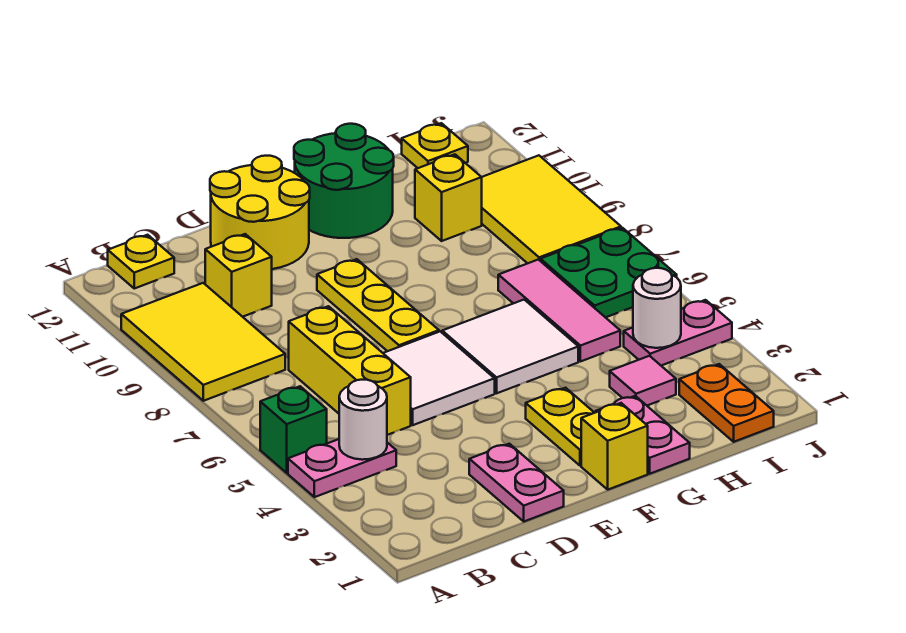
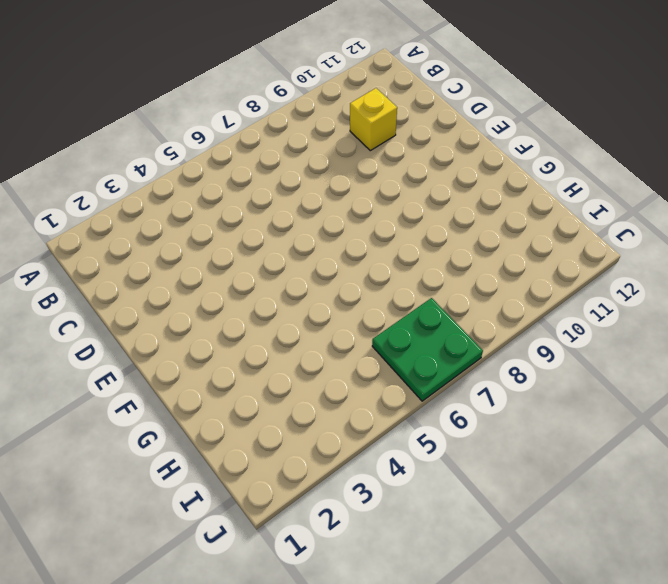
none -> pink 1x2 plate [288,439,396,497]
none -> green 1x1 brick [260,386,327,473]
none -> yellow 2x3 tile [121,283,285,401]

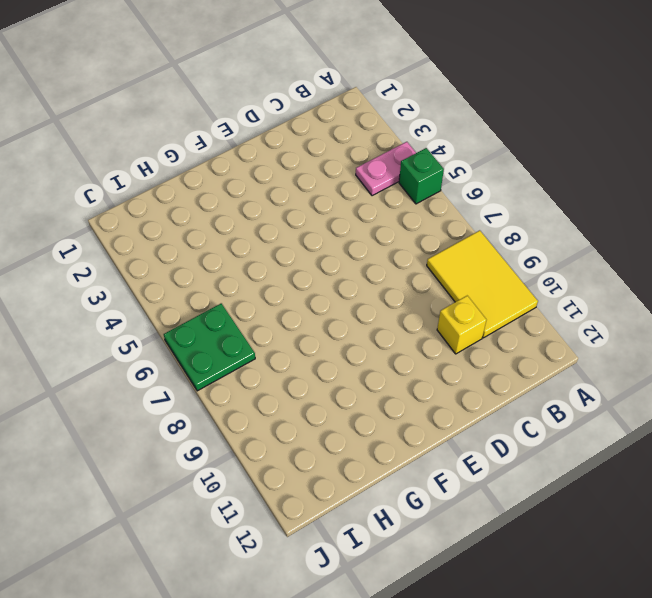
none -> yellow 1x1 plate [108,235,174,288]
none -> yellow 1x3 brick [289,306,411,435]
none -> pink 1x2 plate [469,444,564,521]

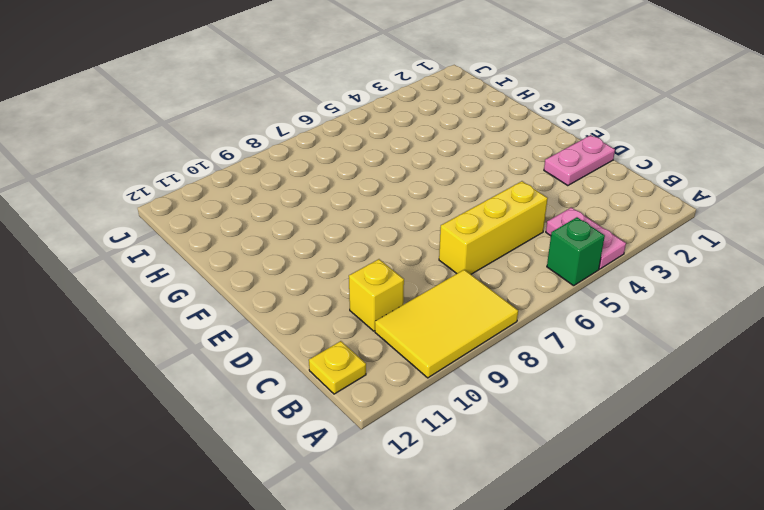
none -> white 2x2 tile [383,331,495,425]
none -> yellow 2x2 round brick [210,156,310,269]
none -> yellow 1x3 plate [317,259,439,351]

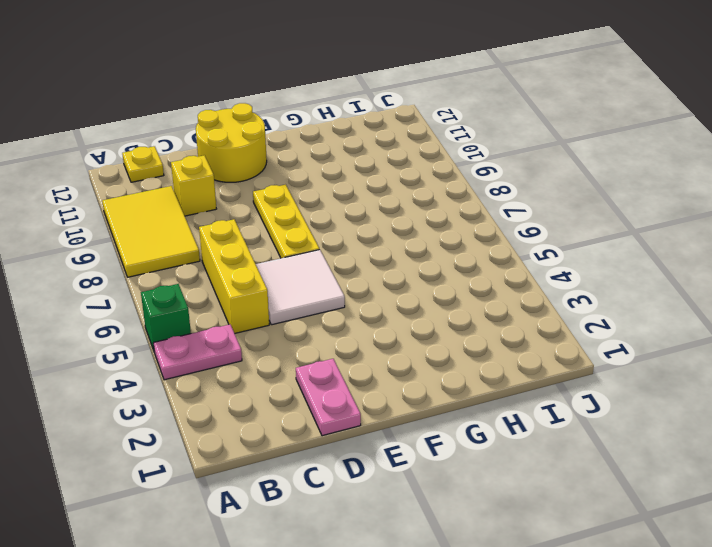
none -> yellow 1x1 brick [581,403,648,490]
none -> yellow 1x2 plate [526,388,594,466]
none -> white 2x2 tile [442,300,578,393]

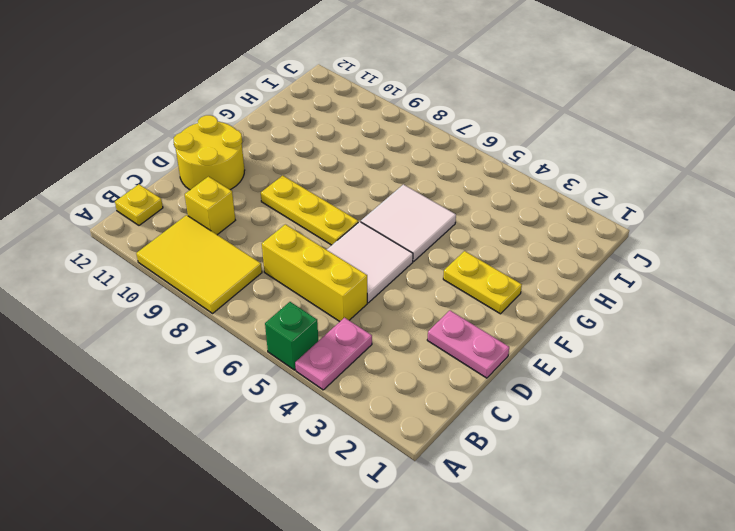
none -> yellow 1x1 brick [581,403,648,490]
none -> green 2x2 round brick [294,124,394,238]
none -> pink 1x2 plate [595,396,690,474]

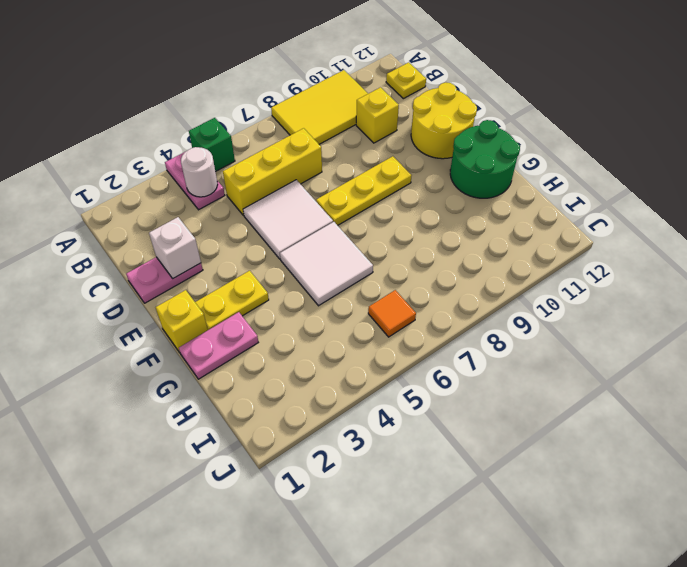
white 1x1 brick [149,217,201,278] -> none
orange 1x1 tile [368,290,416,337] -> green 2x2 plate [540,228,677,318]
none -> pink 1x1 tile [610,356,676,405]
none -> pink 1x3 tile [498,260,620,362]
none -> yellow 1x1 brick [415,154,482,241]

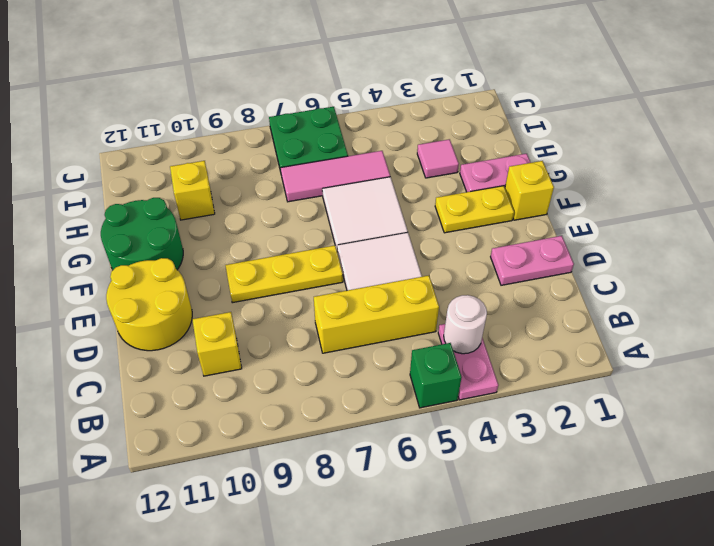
none -> yellow 2x3 tile [121,283,285,401]
none -> yellow 1x1 plate [108,235,174,288]
none -> orange 1x2 plate [679,364,774,442]

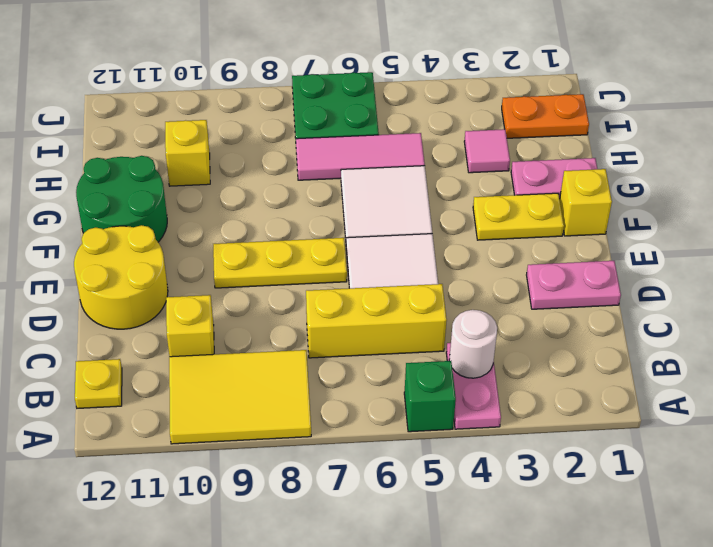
none -> pink 1x2 plate [624,300,732,366]
none -> yellow 2x3 tile [482,155,621,263]
none -> yellow 1x1 plate [402,123,468,168]

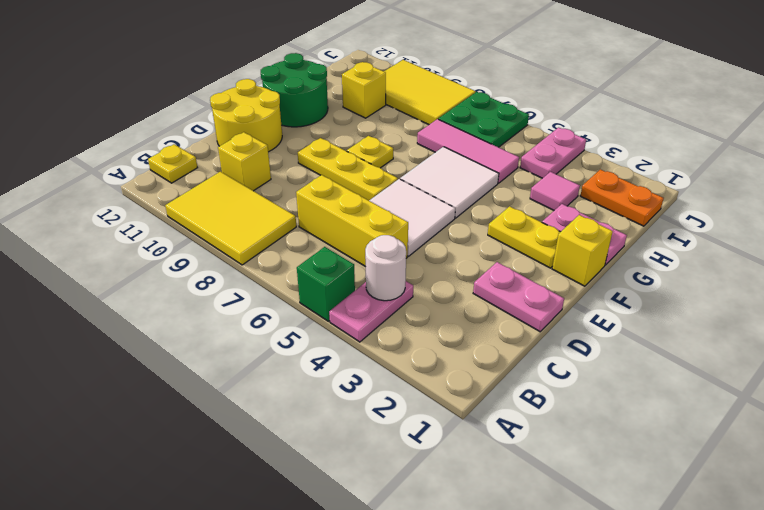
yellow 1x1 plate [347,136,393,168] -> yellow 1x1 plate moved to [402,123,468,168]
none -> white 1x1 round brick [633,268,681,348]

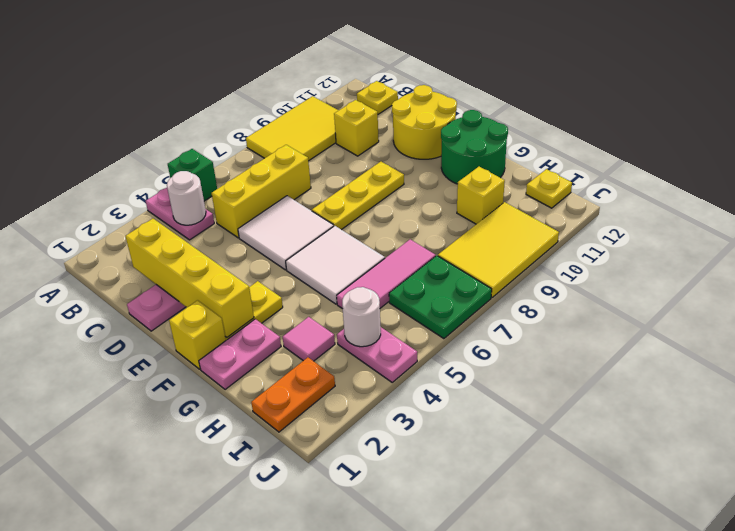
yellow 1x4 brick [126,219,254,337] -> none

